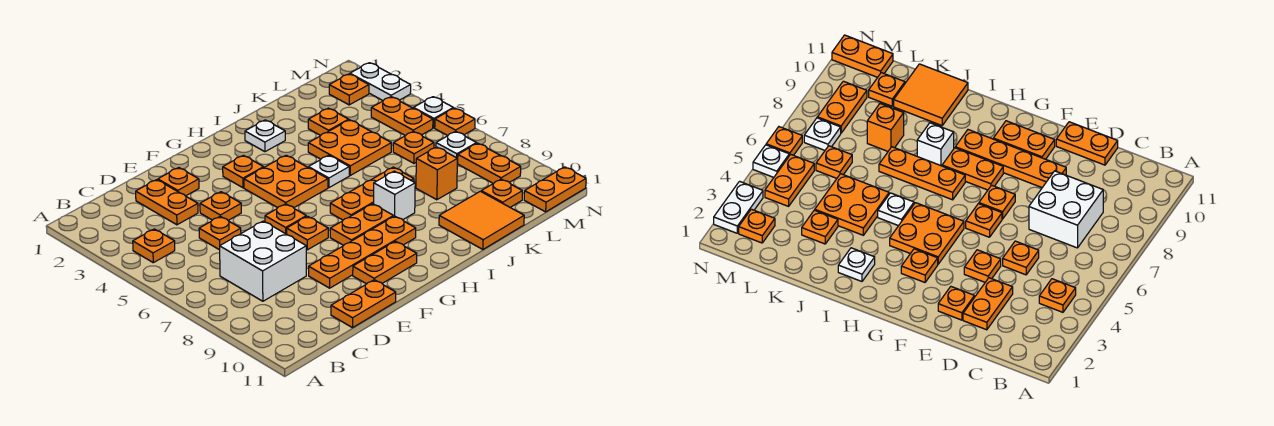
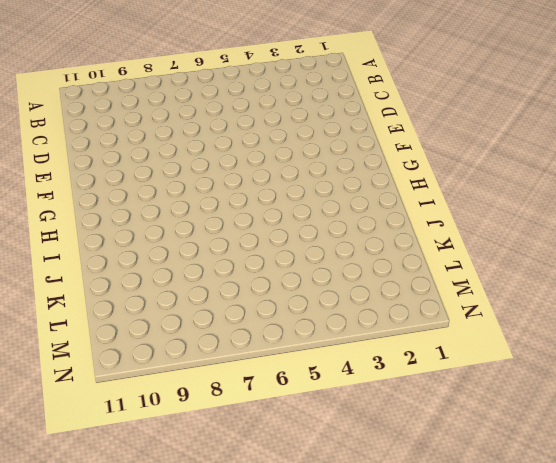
none -> orange 1x1 plate [133,229,175,263]
none -> white 2x2 brick [220,221,306,301]
none -> orange 1x2 plate [136,180,198,225]
none -> orange 1x1 plate [199,216,241,250]

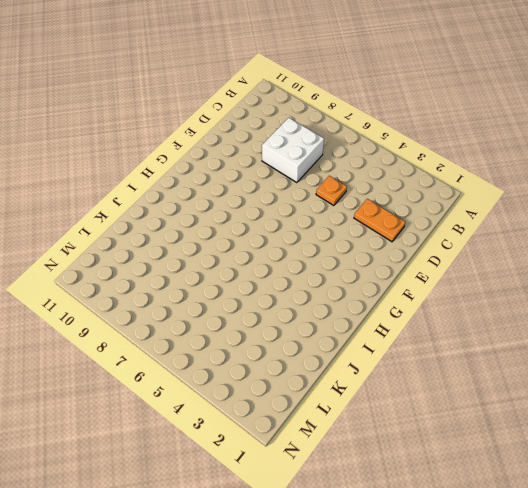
none -> orange 1x1 plate [133,229,175,263]
none -> orange 1x2 plate [331,280,396,328]
none -> orange 1x1 plate [158,168,199,196]
none -> orange 1x1 plate [200,192,241,220]

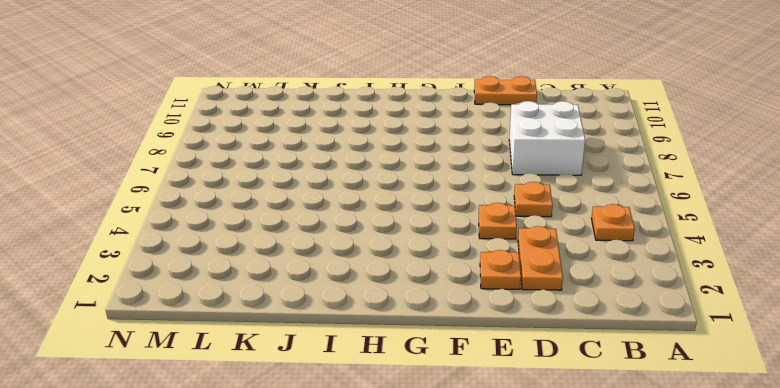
none -> orange 1x4 plate [309,216,416,288]
none -> orange 1x1 plate [265,204,306,234]
none -> orange 1x1 plate [287,216,328,250]
none -> orange 1x2 plate [353,241,417,284]

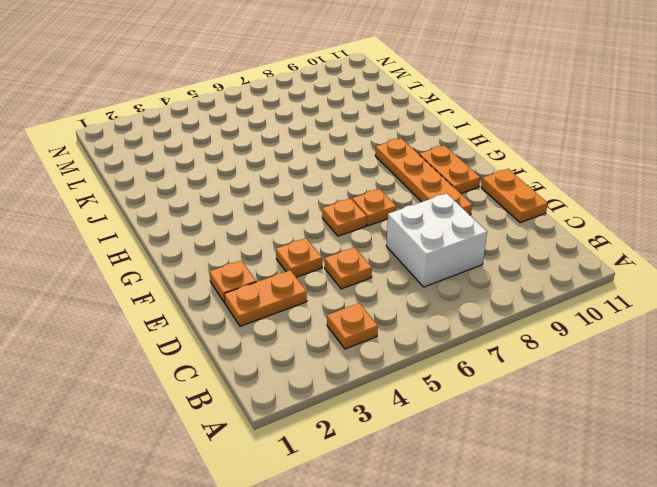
none -> orange 1x1 plate [223,155,264,188]
none -> orange 2x2 plate [244,155,328,208]
none -> orange 1x2 plate [330,204,394,245]
none -> orange 1x3 plate [330,167,414,220]

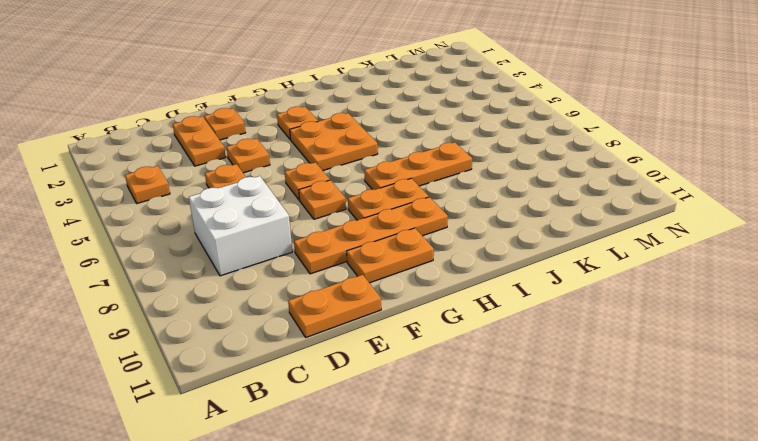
none -> white 1x1 plate [245,120,285,152]
none -> white 1x1 plate [308,155,349,188]
none -> white 1x1 brick [374,171,415,220]
none -> orange 2x2 plate [308,120,391,175]

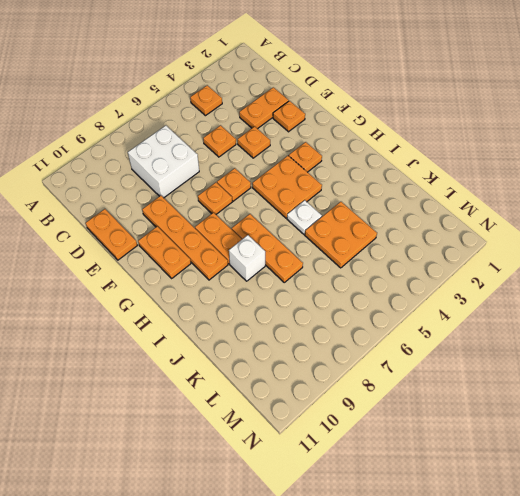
none -> white 1x1 plate [245,120,285,152]
none -> orange 2x2 tile [439,191,524,249]
none -> orange 1x1 plate [308,108,349,135]
none -> orange 1x1 brick [416,147,457,200]

